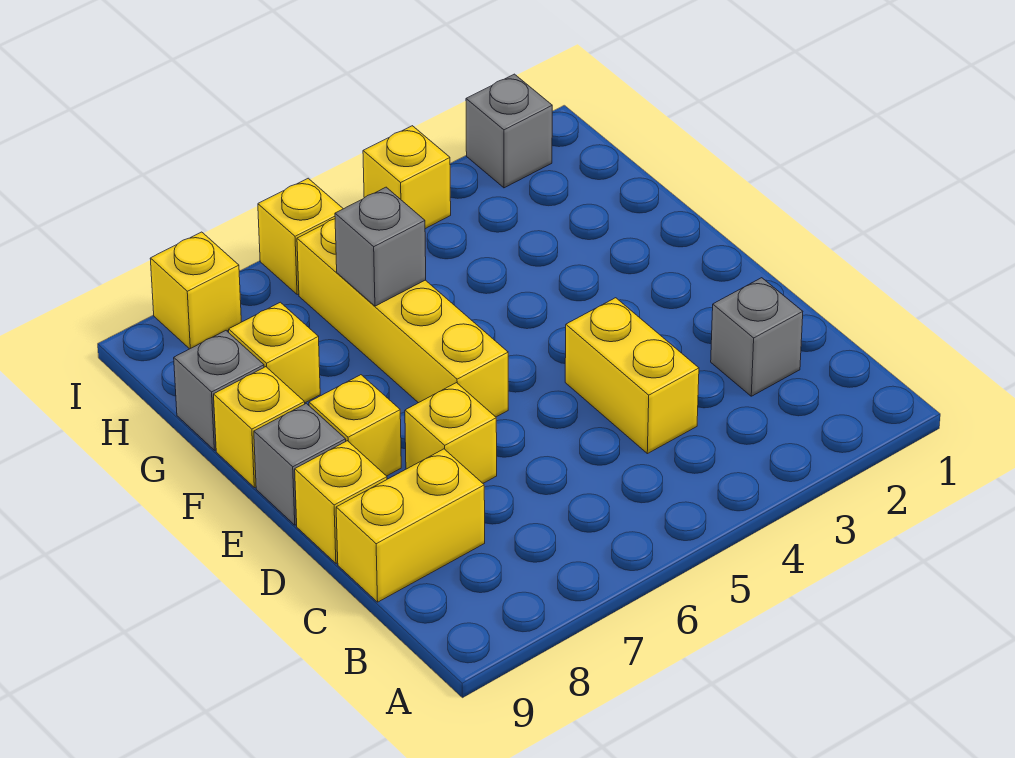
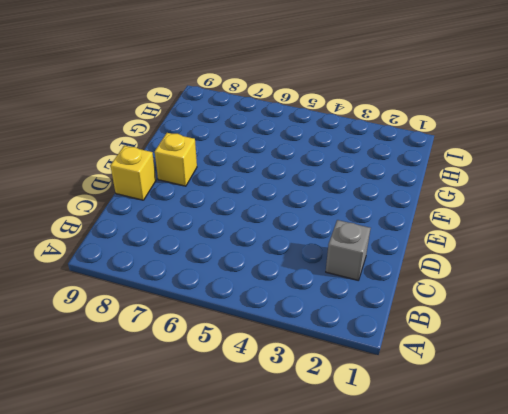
none -> yellow 1x2 brick [565,298,699,454]
none -> yellow 1x2 brick [336,449,485,602]
none -> yellow 1x1 brick [405,383,497,483]

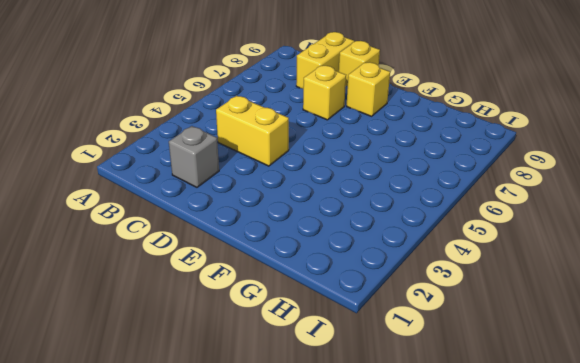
none -> yellow 1x4 brick [297,219,508,417]
none -> grey 1x1 brick [254,403,346,525]
none -> yellow 1x1 brick [214,367,305,488]

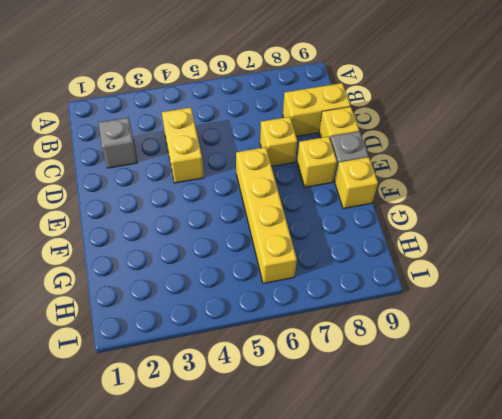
none -> yellow 1x1 brick [229,302,320,403]
none -> grey 1x1 brick [174,331,264,450]
none -> grey 1x1 brick [466,74,552,188]

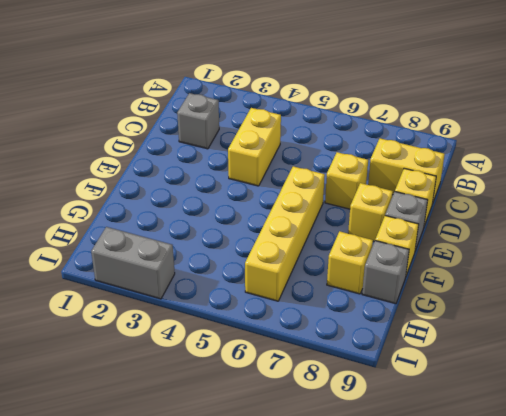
grey 1x2 brick [91,227,175,299] -> grey 1x1 brick [466,74,552,188]
none -> yellow 1x1 brick [363,126,451,229]
none -> yellow 1x1 brick [258,178,343,295]
none -> yellow 1x1 brick [150,232,241,349]

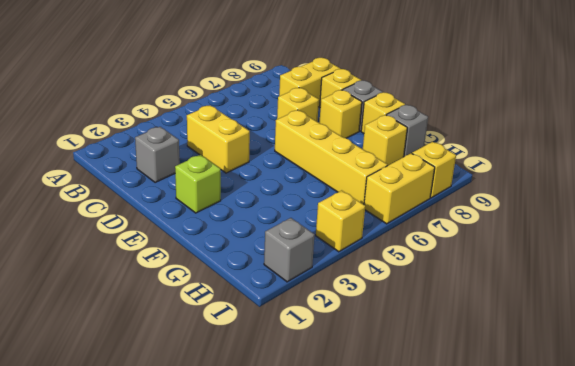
lime 1x1 brick [175,155,221,213] -> none
yellow 1x2 brick [364,153,435,224] -> yellow 1x1 brick [258,178,343,295]
none -> grey 1x1 brick [335,187,426,306]

